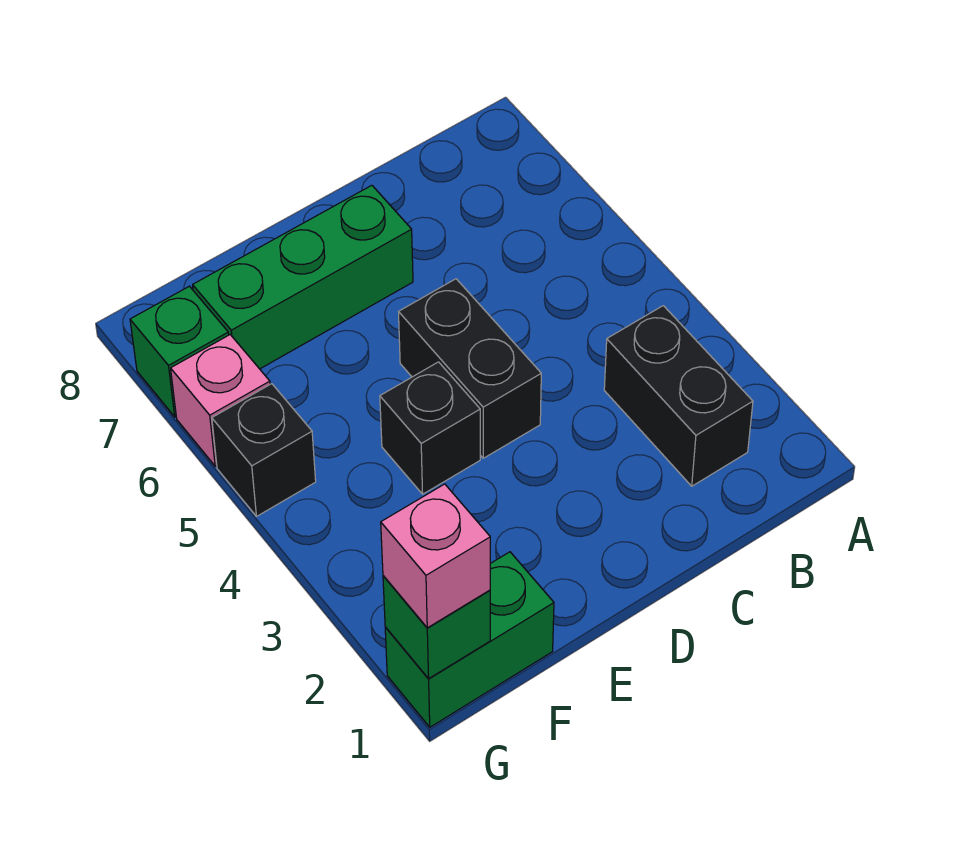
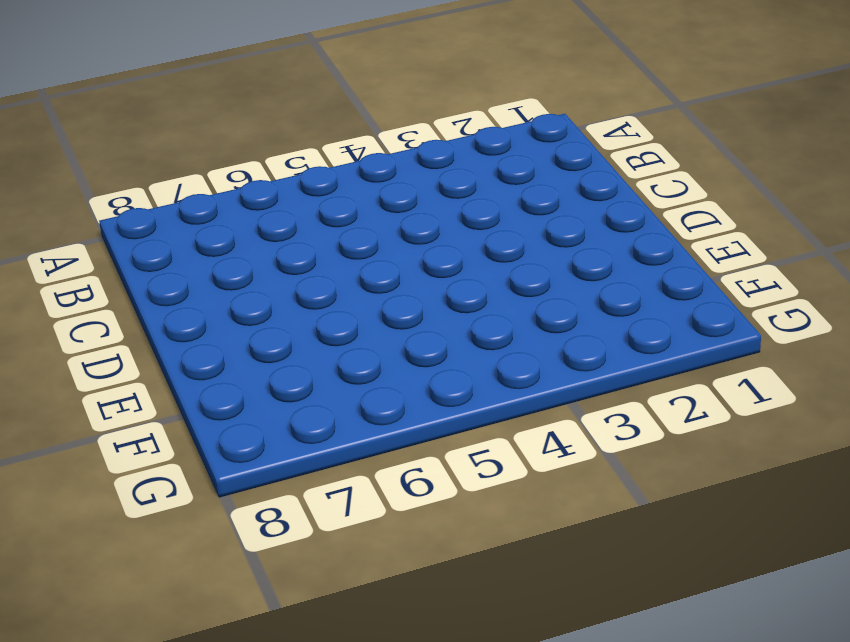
none -> black 1x2 brick [604,306,753,486]
none -> black 1x2 brick [399,279,541,458]

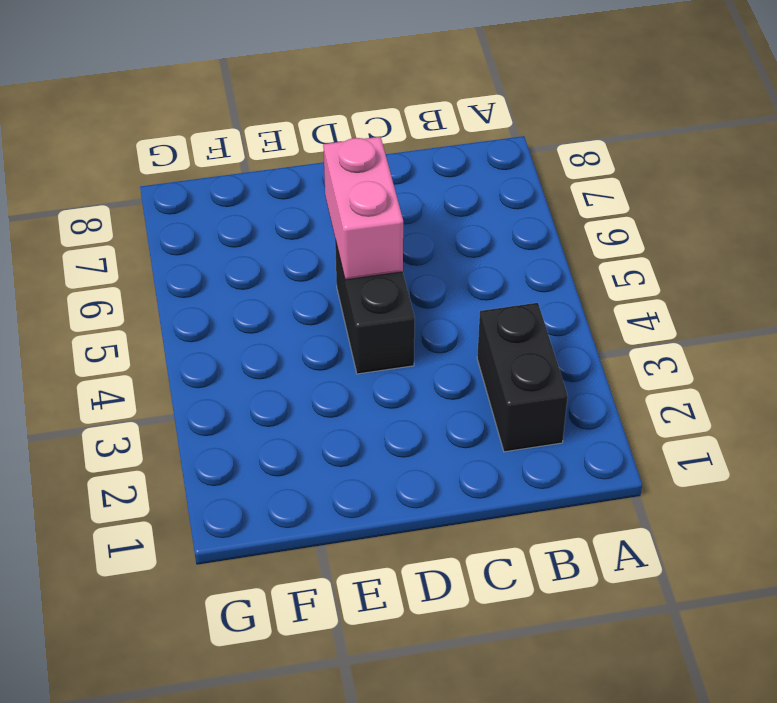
pink 1x2 brick [323,137,403,280] -> none
none -> green 1x3 brick [193,185,413,369]
none -> black 1x1 brick [380,362,480,494]

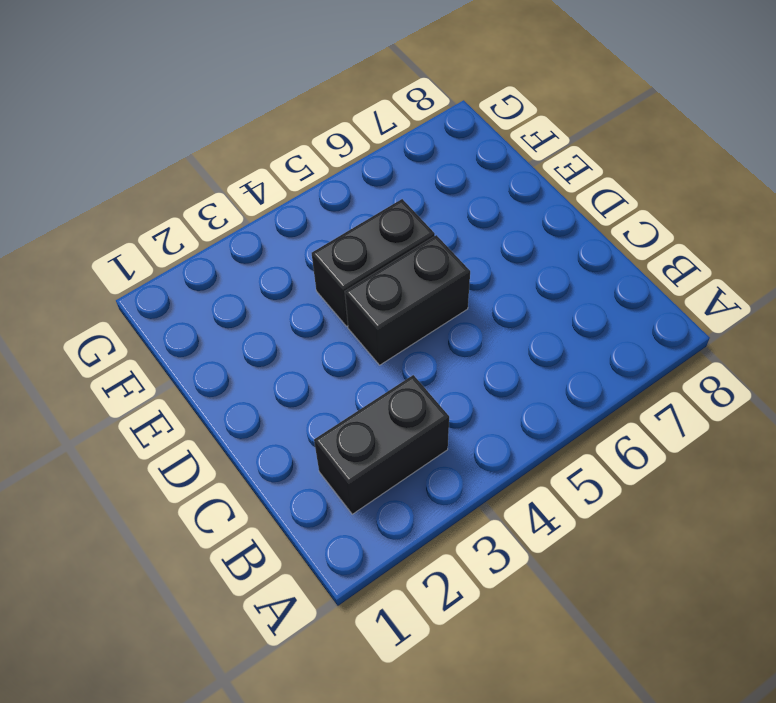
black 1x2 brick [312,199,435,326] -> black 1x1 brick [380,362,480,494]
none -> green 1x3 brick [193,185,413,369]
none -> green 1x2 brick [385,552,554,727]

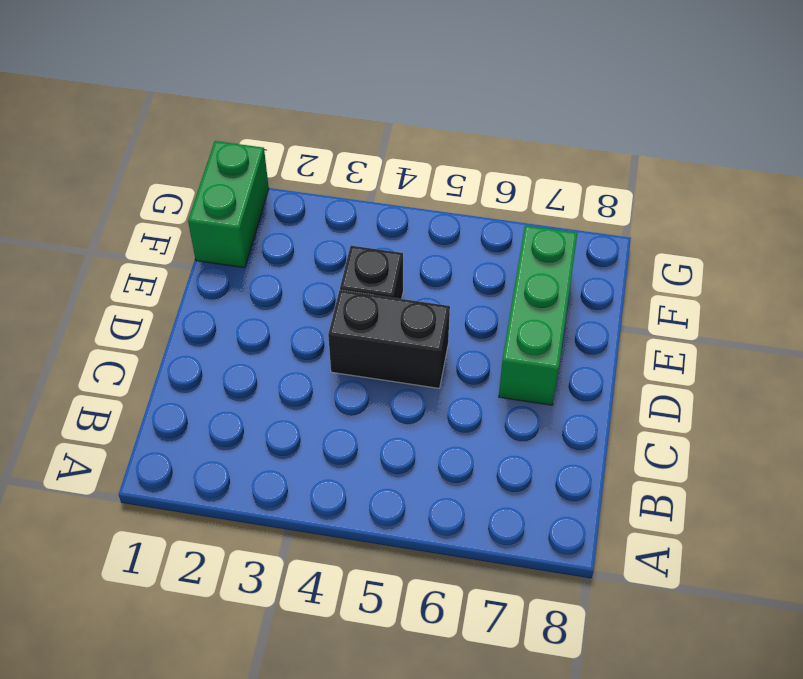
none -> black 1x2 brick [604,306,753,486]
none -> black 1x1 brick [212,384,316,516]

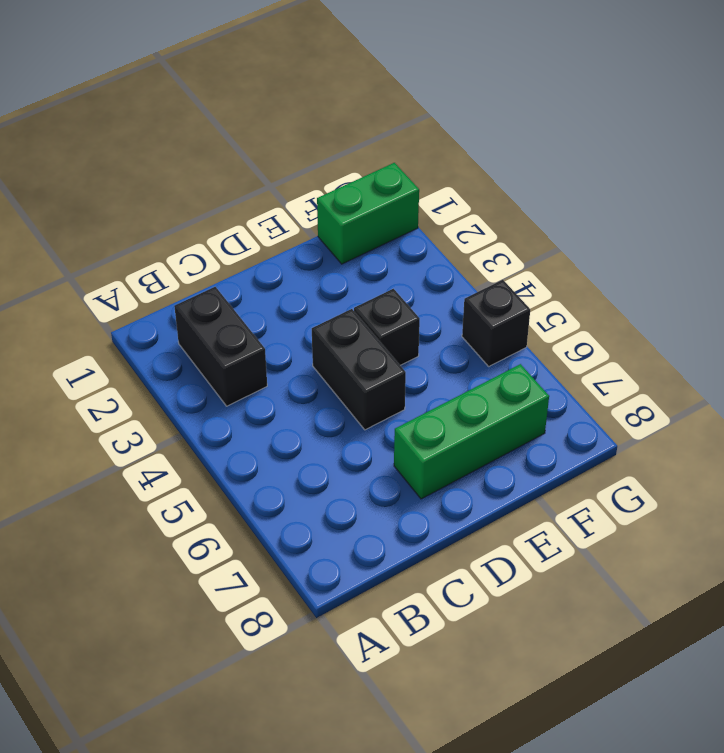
none -> pink 1x1 brick [171,335,270,466]
none -> green 1x1 brick [130,286,229,417]

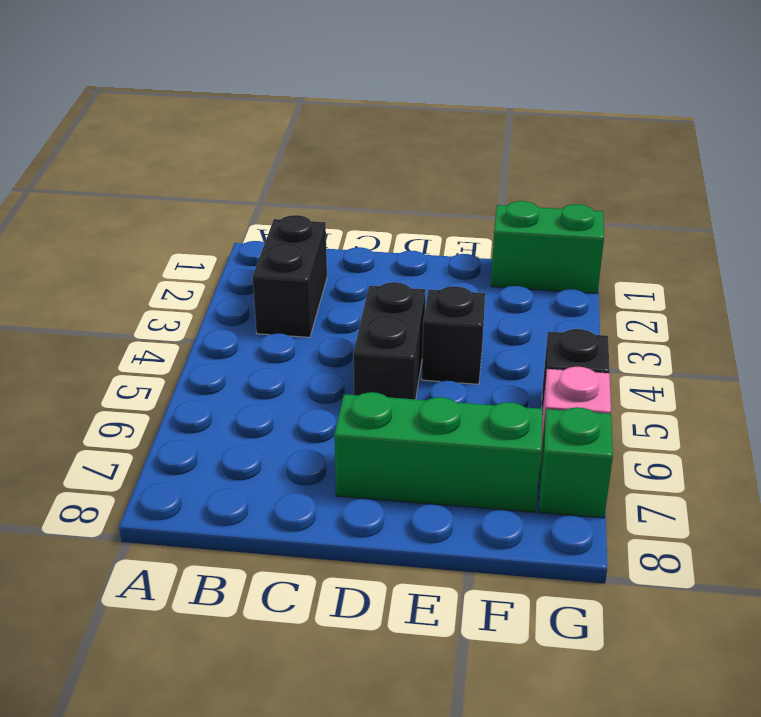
none -> green 1x1 brick [383,576,490,678]
none -> pink 1x1 brick [381,484,490,628]

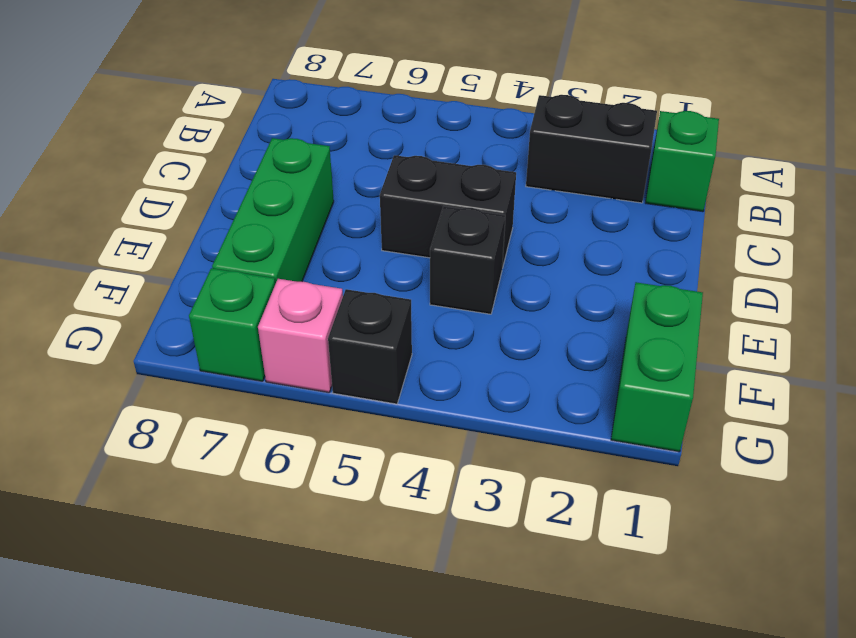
green 1x1 brick [645,111,719,212] -> green 1x1 brick moved to [383,576,490,678]
none -> pink 1x1 brick [381,484,490,628]

